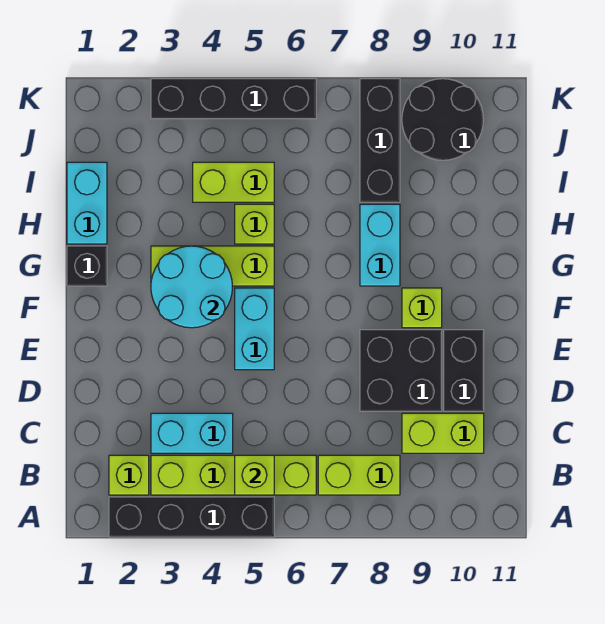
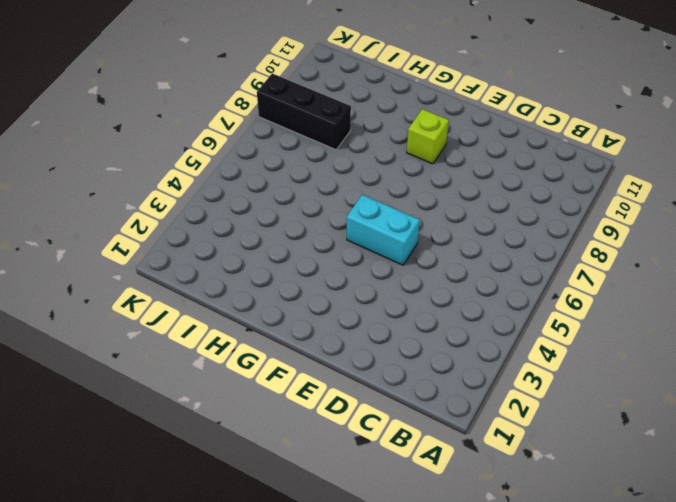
none -> black 1x4 brick [109,497,274,537]
none -> lime 1x1 brick [109,455,149,495]
none -> lime 1x4 brick [151,455,316,495]

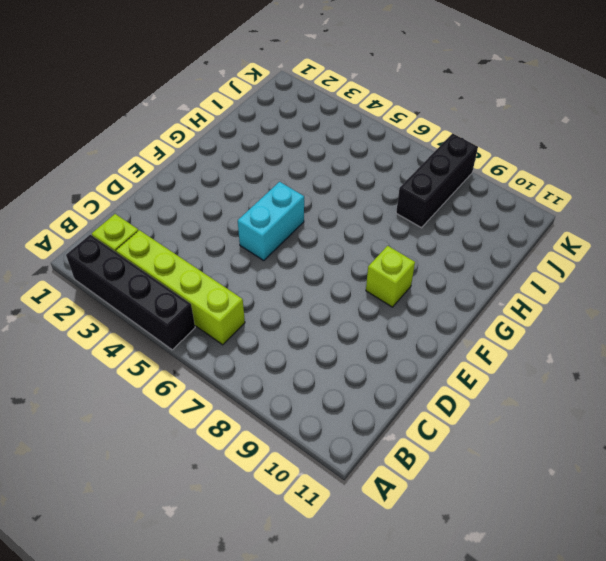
none -> lime 1x2 brick [318,455,400,495]
none -> cyan 1x2 brick [151,413,233,453]
none -> lime 1x2 brick [402,413,484,453]

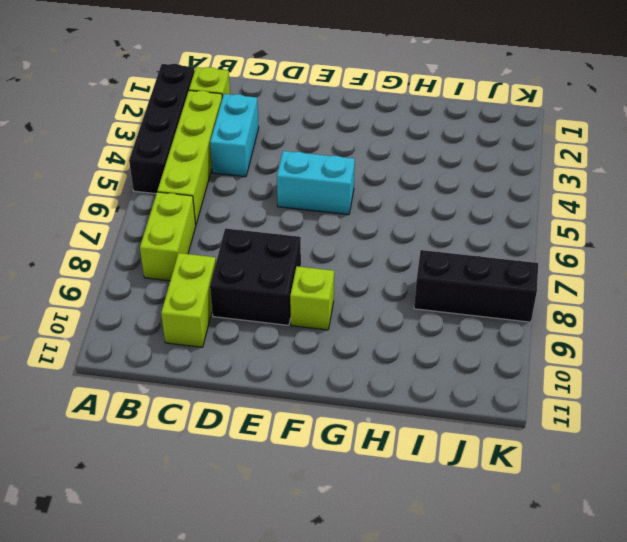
none -> black 1x2 brick [444,330,484,411]
none -> black 1x1 brick [67,246,107,286]
none -> lime 1x3 brick [151,246,274,286]

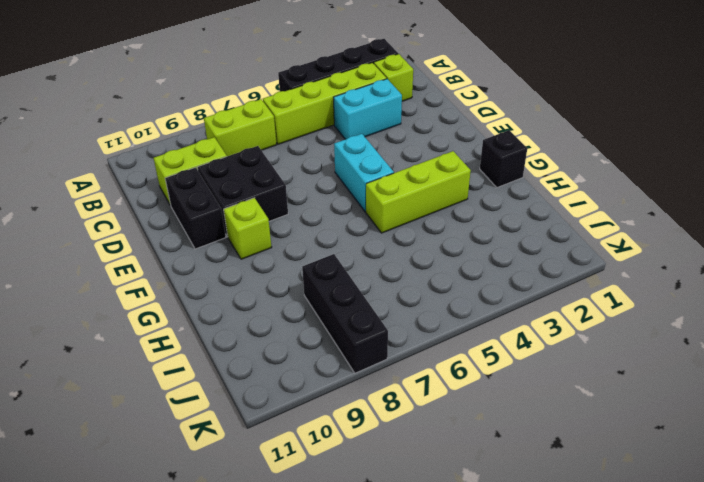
none -> cyan 1x2 brick [360,204,400,286]
none -> cyan 1x2 brick [67,162,107,244]
none -> lime 1x1 brick [235,204,274,244]

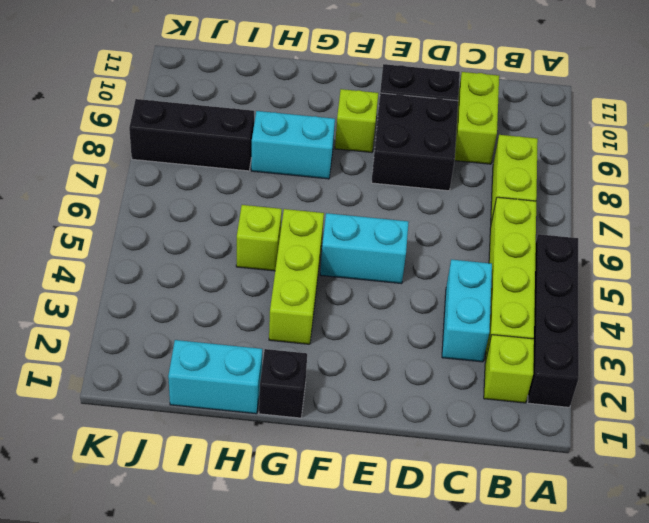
none -> lime 1x2 brick [193,162,274,202]
none -> black 2x2 round brick [402,79,484,160]
none -> black 1x4 brick [151,79,316,119]

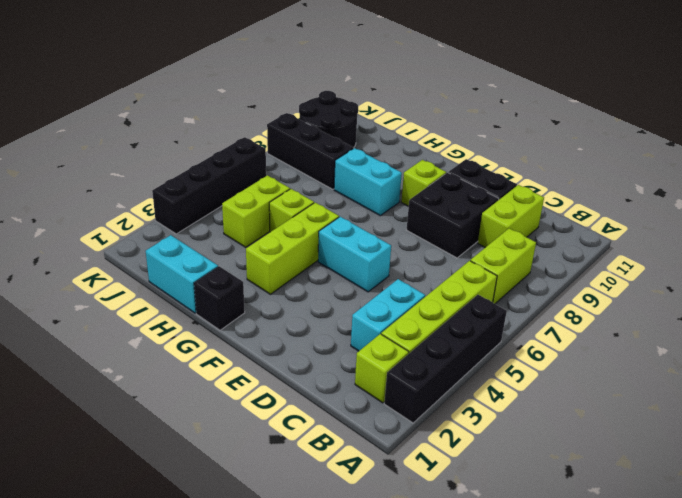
none -> lime 1x1 brick [235,455,274,495]
none -> cyan 2x2 round brick [151,246,232,328]

